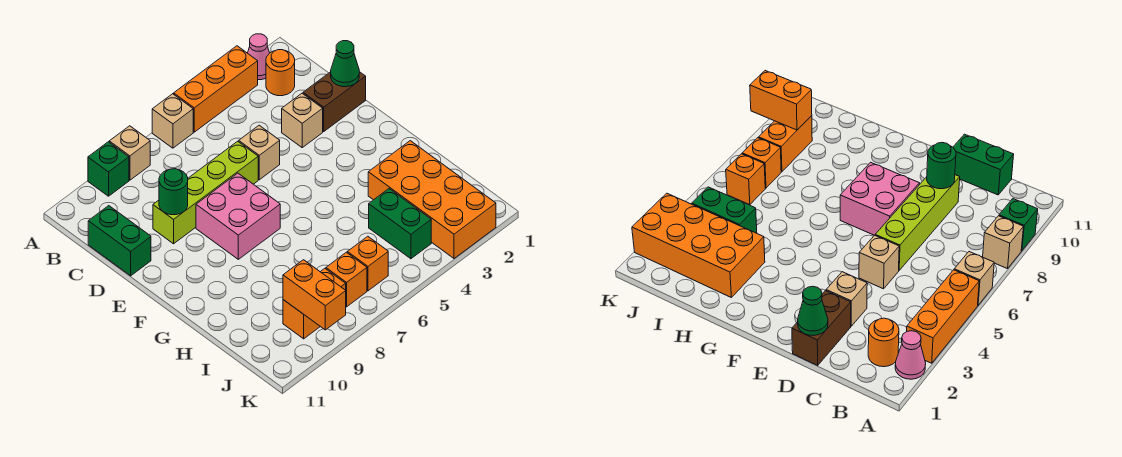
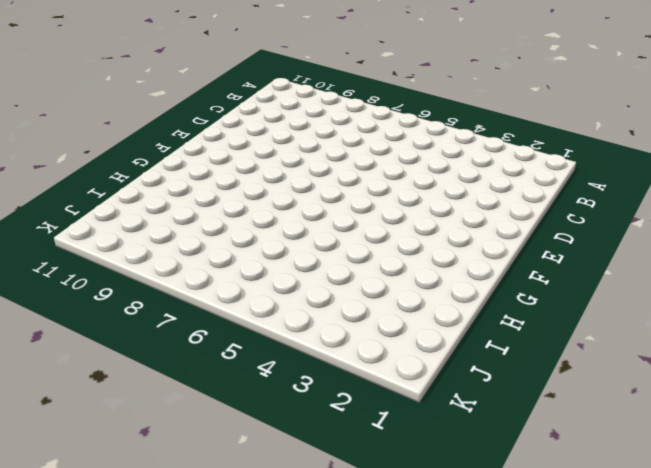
none -> pink 1x1 cone [248,34,269,80]
none -> orange 1x3 brick [174,46,258,132]
none -> tan 1x1 brick [152,94,193,148]

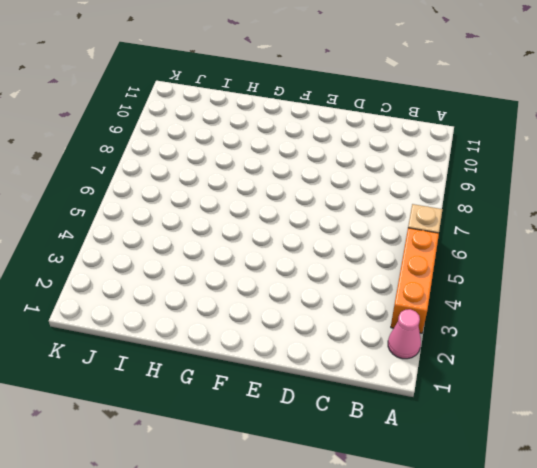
none -> tan 1x1 brick [109,126,150,180]
none -> green 1x1 brick [88,142,129,196]
none -> orange 1x1 round brick [266,50,295,96]

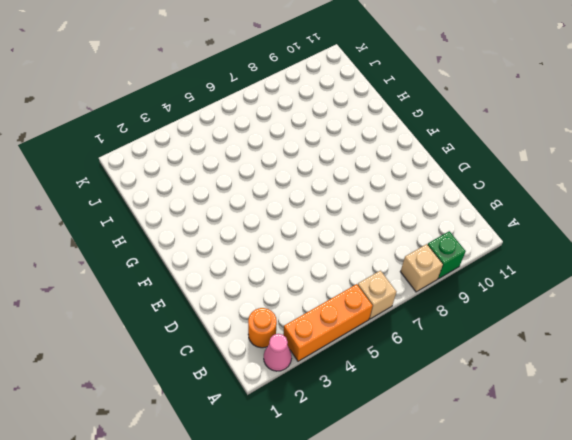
none -> green 1x2 brick [88,206,151,276]
none -> brown 1x2 brick [303,72,366,131]
none -> tan 1x1 brick [282,93,323,147]

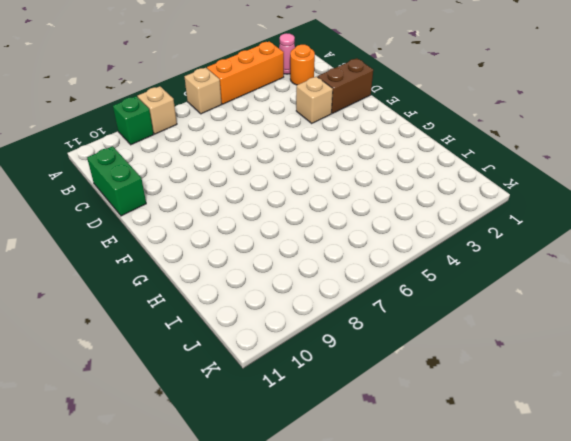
none -> tan 1x1 brick [239,125,280,180]
none -> lime 1x4 brick [153,141,258,244]
none -> pink 2x2 brick [196,173,280,259]

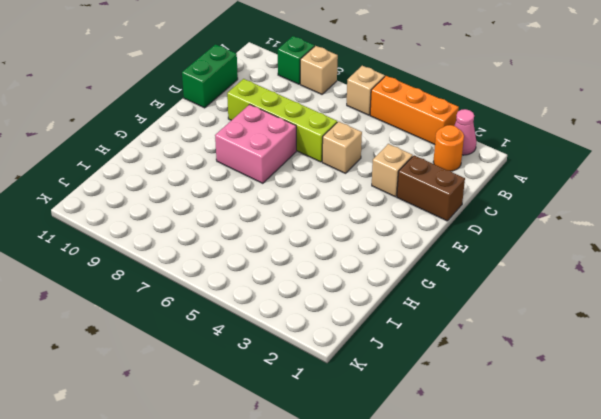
none -> orange 2x4 brick [368,141,496,258]
none -> green 1x2 brick [369,189,431,259]
none -> orange 1x1 brick [347,236,388,291]

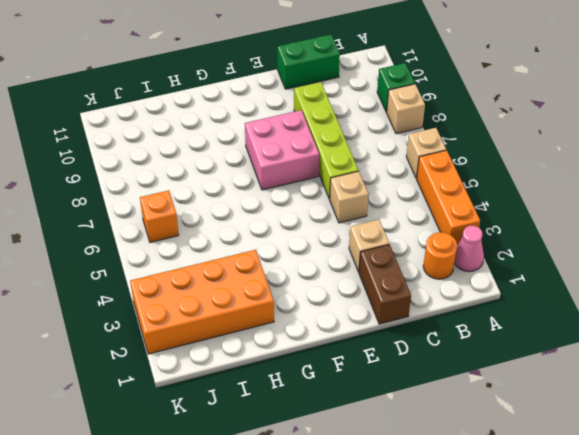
none -> green 1x2 brick [369,189,431,259]
none -> orange 1x1 brick [326,252,367,307]
none -> orange 1x2 brick [283,269,346,339]

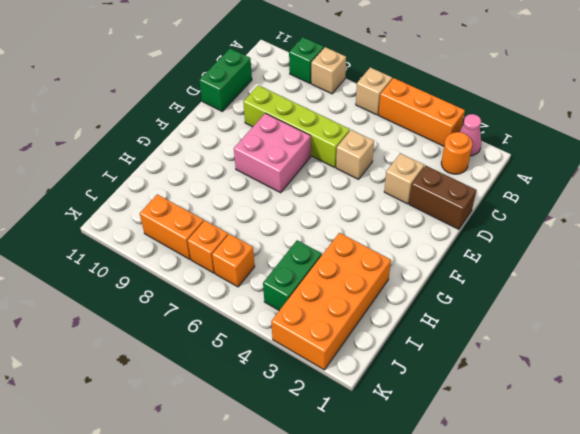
none -> green 1x1 cone [331,41,359,87]
none -> green 1x1 round brick [159,169,188,215]
none -> orange 1x2 brick [283,260,346,330]

